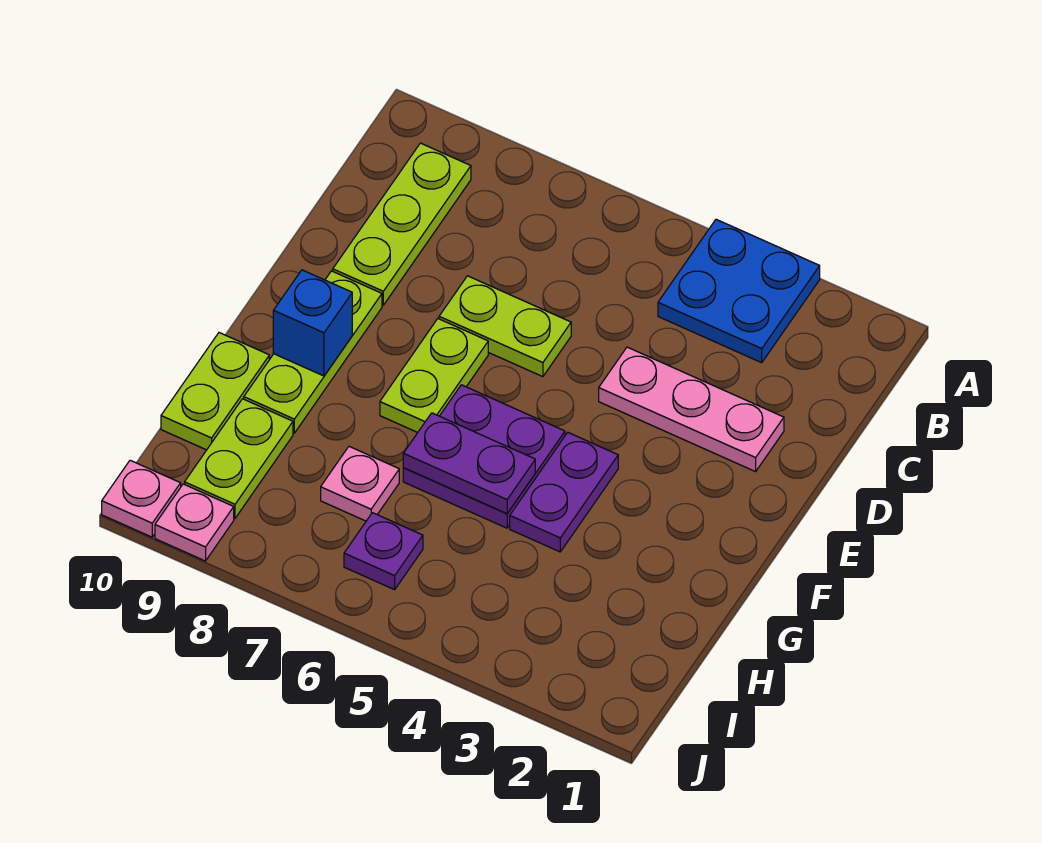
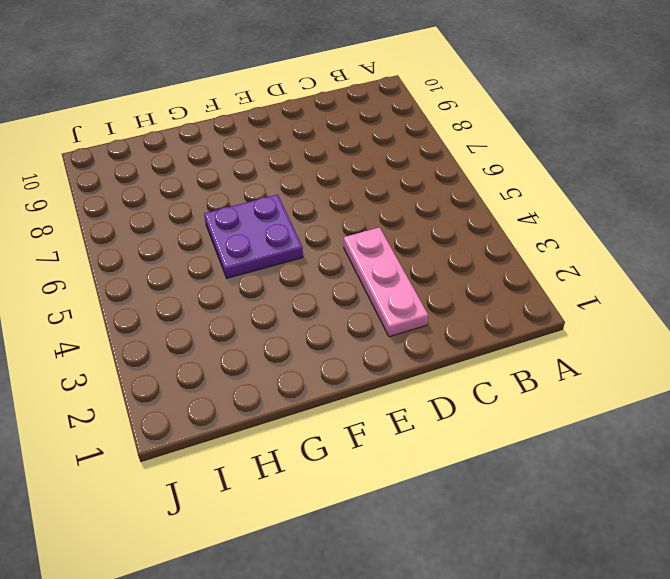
none -> blue 2x2 plate [658,219,820,363]
none -> lime 1x3 plate [333,143,471,305]
none -> lime 1x2 plate [439,276,571,377]

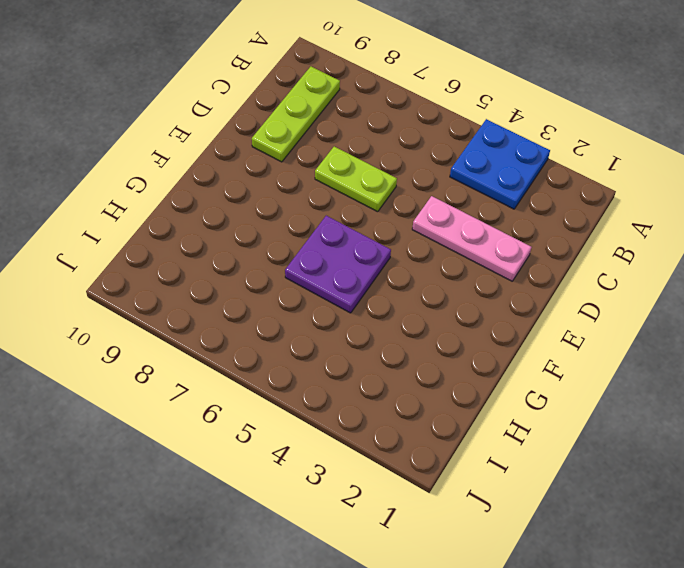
none -> lime 1x2 plate [380,319,488,432]
none -> lime 1x3 plate [244,271,382,433]
none -> purple 1x2 plate [510,433,618,552]

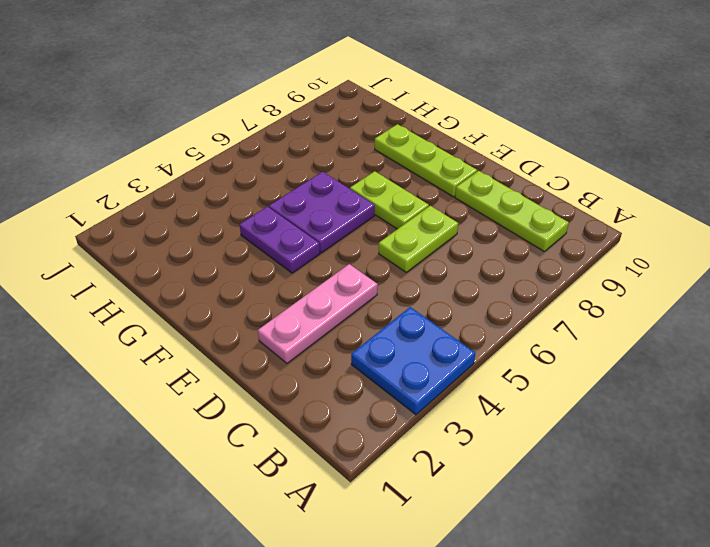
none -> lime 1x2 plate [161,333,269,450]
none -> pink 1x1 plate [321,447,399,521]
none -> lime 1x2 plate [185,399,293,518]

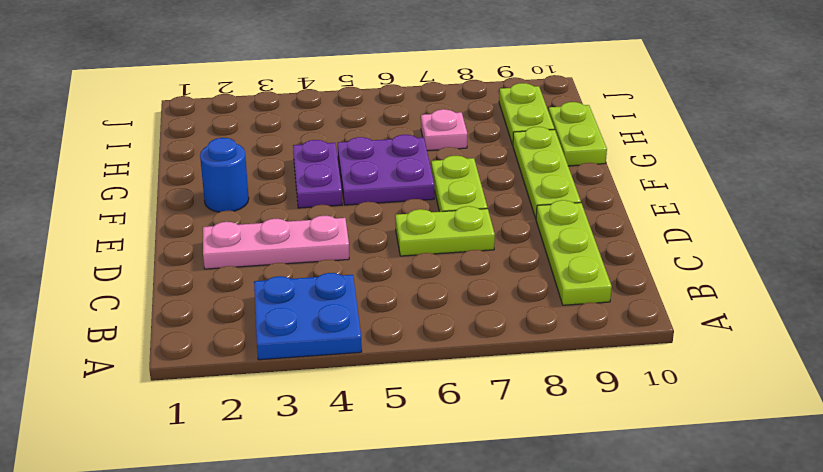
blue 1x1 round brick [200,138,249,212] -> none
none -> purple 1x1 plate [344,513,423,590]
none -> pink 1x1 plate [155,484,234,561]
none -> pink 1x1 plate [102,460,181,537]

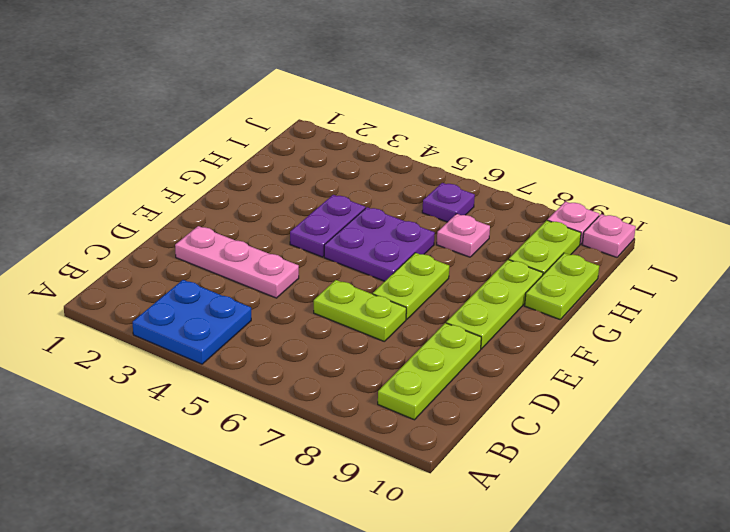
none -> blue 1x1 brick [273,270,352,376]
none -> purple 1x2 plate [403,413,535,514]

